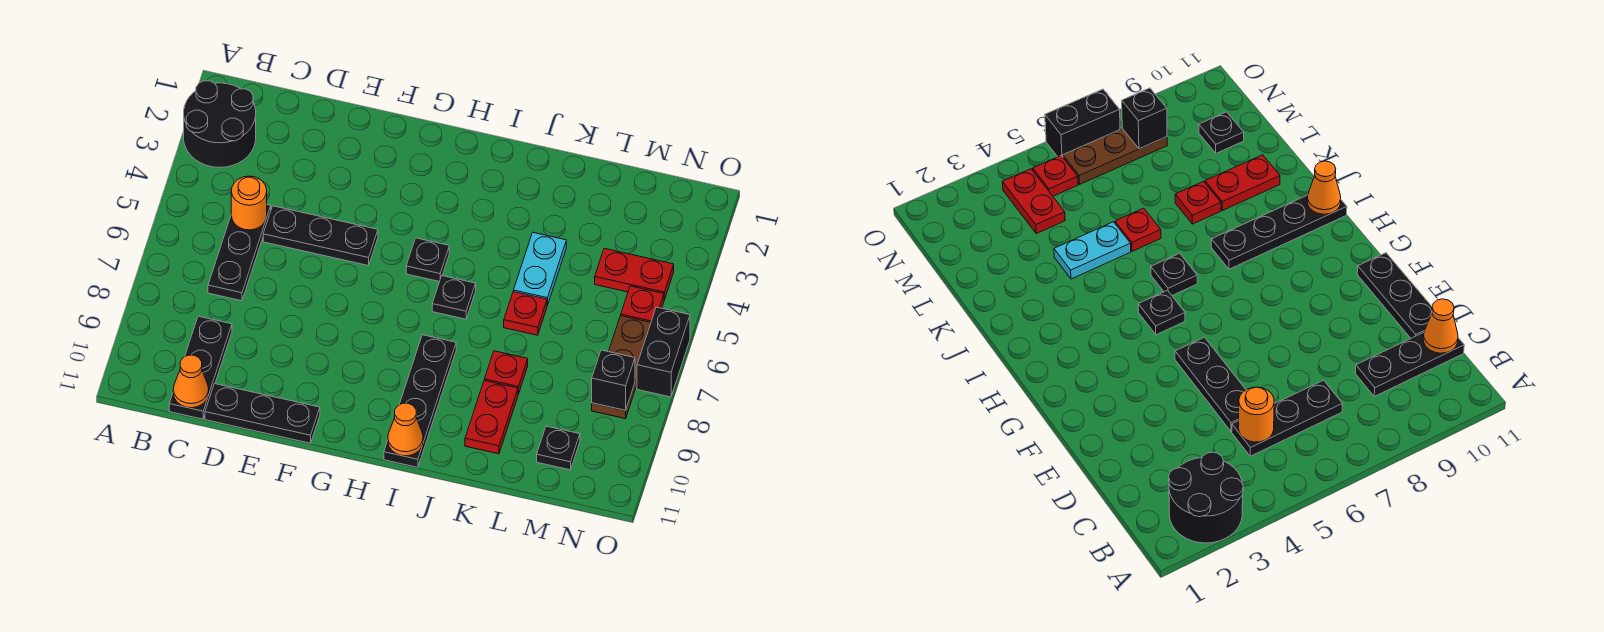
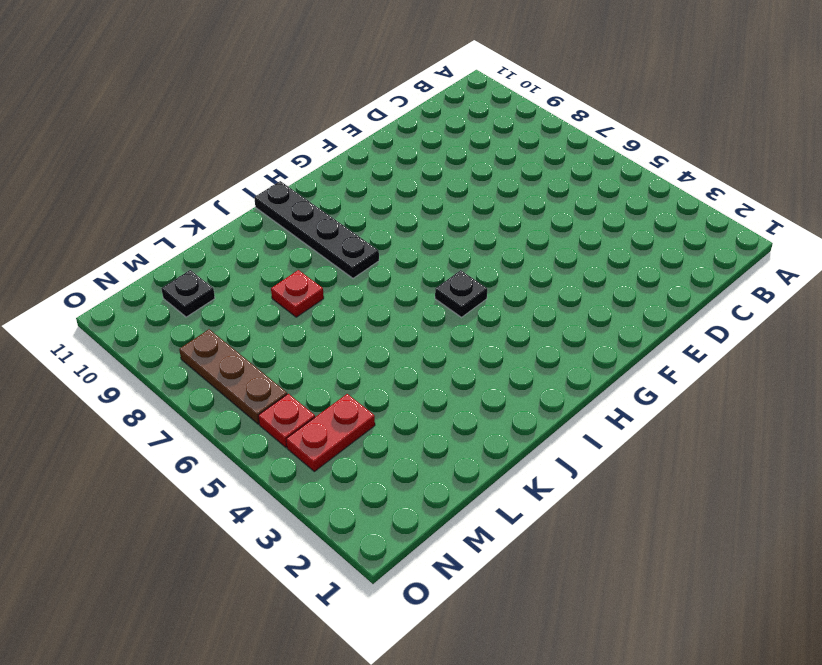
none -> black 2x2 round brick [184,81,256,168]
none -> black 1x3 plate [208,205,271,301]
none -> black 1x3 plate [169,316,232,419]

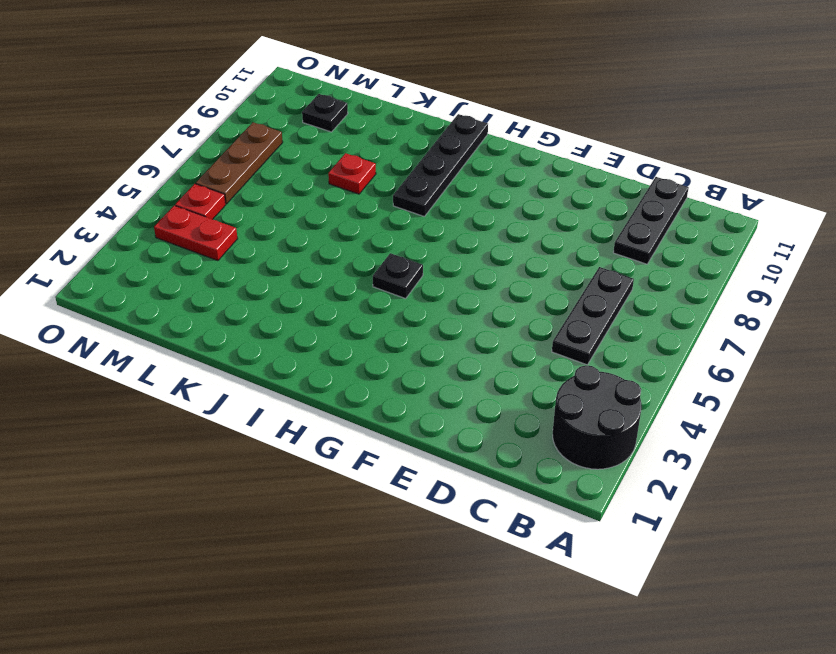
none -> black 1x3 plate [263,206,378,266]
none -> black 1x3 plate [205,384,320,443]
none -> black 1x1 plate [432,276,476,319]

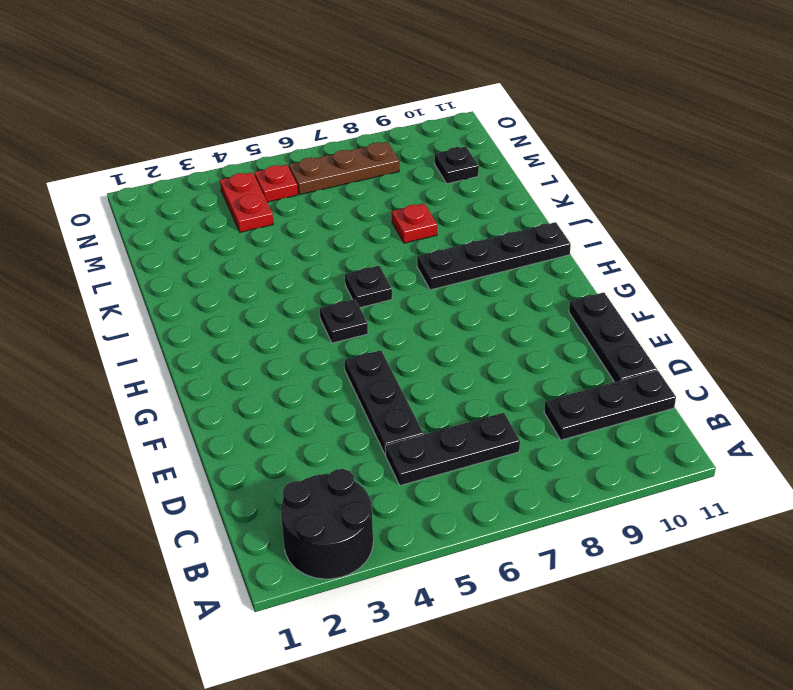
none -> cyan 1x2 plate [514,233,566,305]
none -> red 1x1 plate [504,292,547,335]
none -> red 1x2 plate [465,381,518,454]

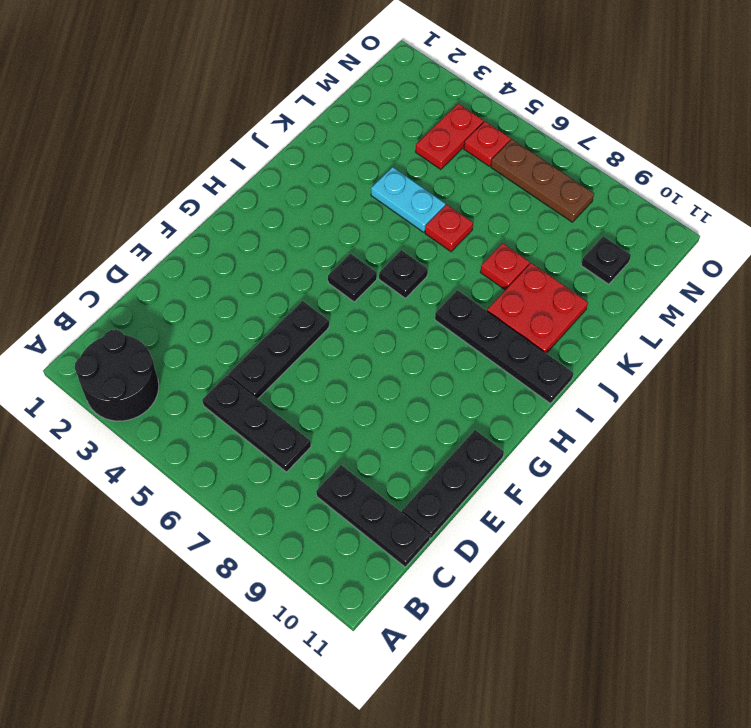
red 2x2 plate [487,263,588,353] -> red 1x2 plate [465,381,518,454]
none -> black 1x2 brick [637,307,690,397]
none -> orange 1x1 round brick [231,176,267,230]
none -> orange 1x1 cone [173,355,209,408]

